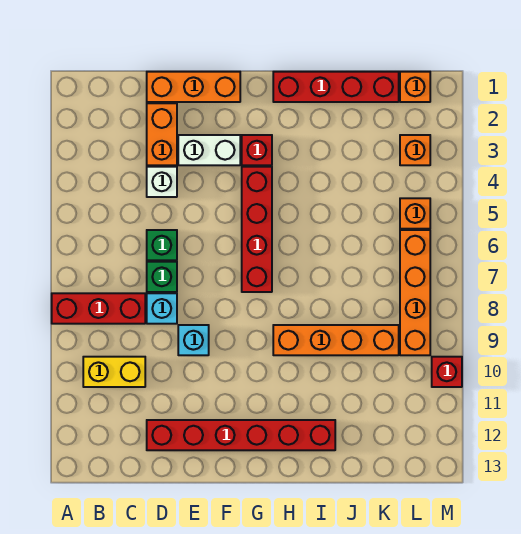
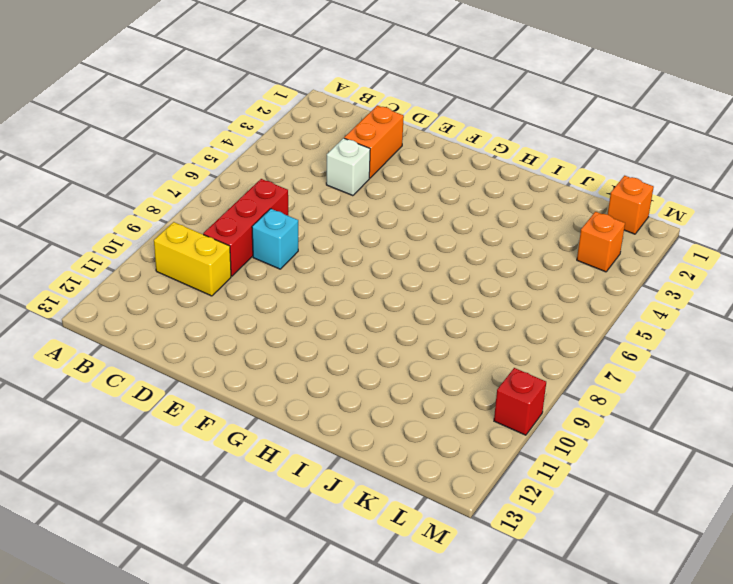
red 1x3 brick [203,179,288,276] -> red 1x3 brick turned to [52,293,145,324]
none -> orange 1x3 brick [147,72,240,102]
none -> green 1x1 brick [147,230,177,260]
none -> green 1x1 brick [147,262,177,292]

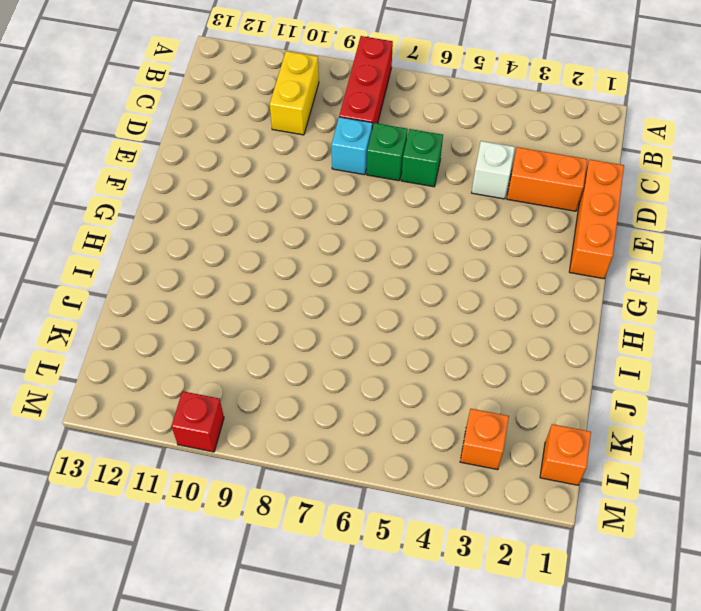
none -> red 1x6 brick [147,420,335,450]
none -> white 1x2 brick [178,135,240,165]
none -> cyan 1x1 brick [178,325,209,355]

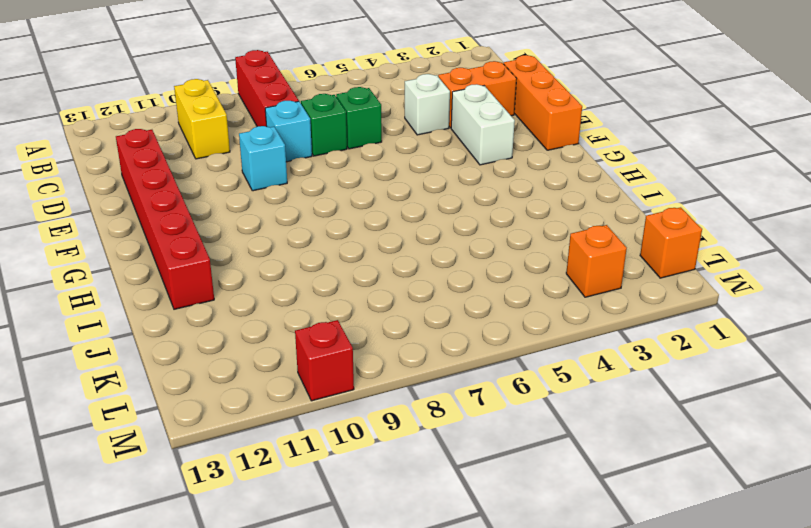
none -> red 1x1 brick [242,135,272,165]
none -> red 1x4 brick [242,167,272,292]
none -> red 1x4 brick [273,72,399,102]

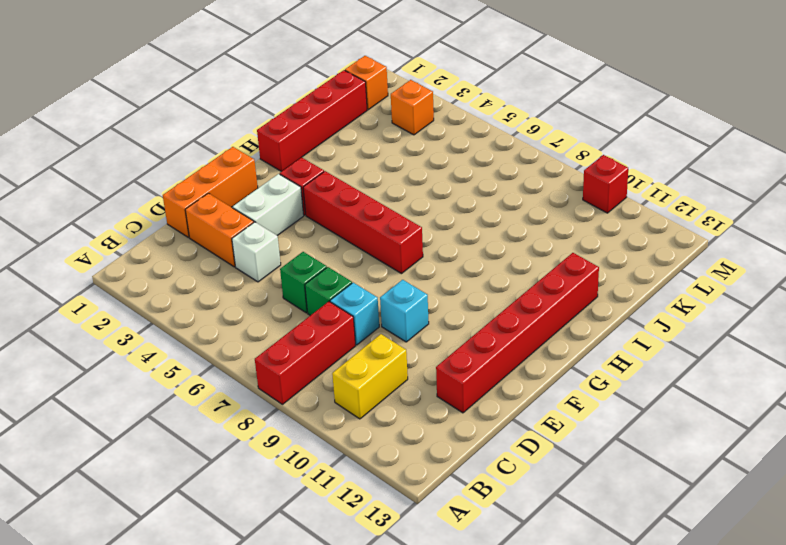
none -> orange 1x4 brick [273,325,399,355]
none -> orange 1x1 brick [400,198,430,229]
none -> orange 1x4 brick [400,230,430,355]

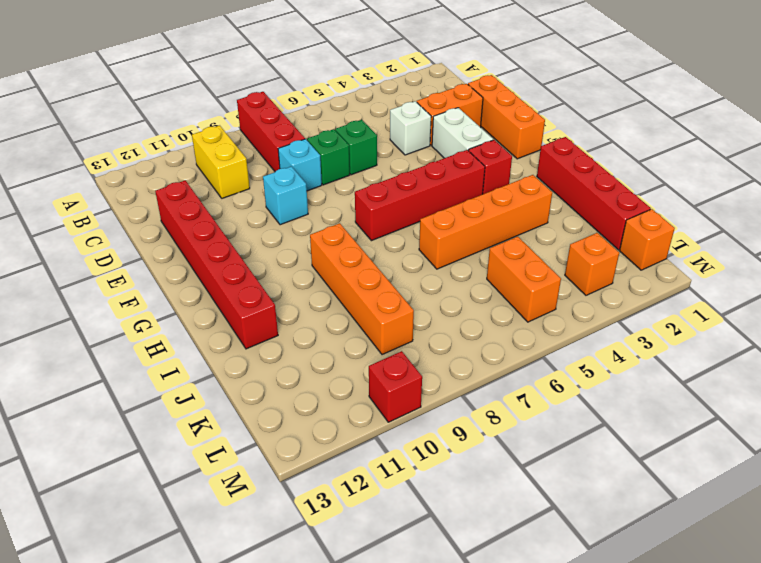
orange 1x4 brick [419,175,552,269] -> orange 1x4 brick moved to [400,230,430,355]
orange 1x2 brick [487,237,561,322] -> orange 1x1 brick [400,198,430,229]

